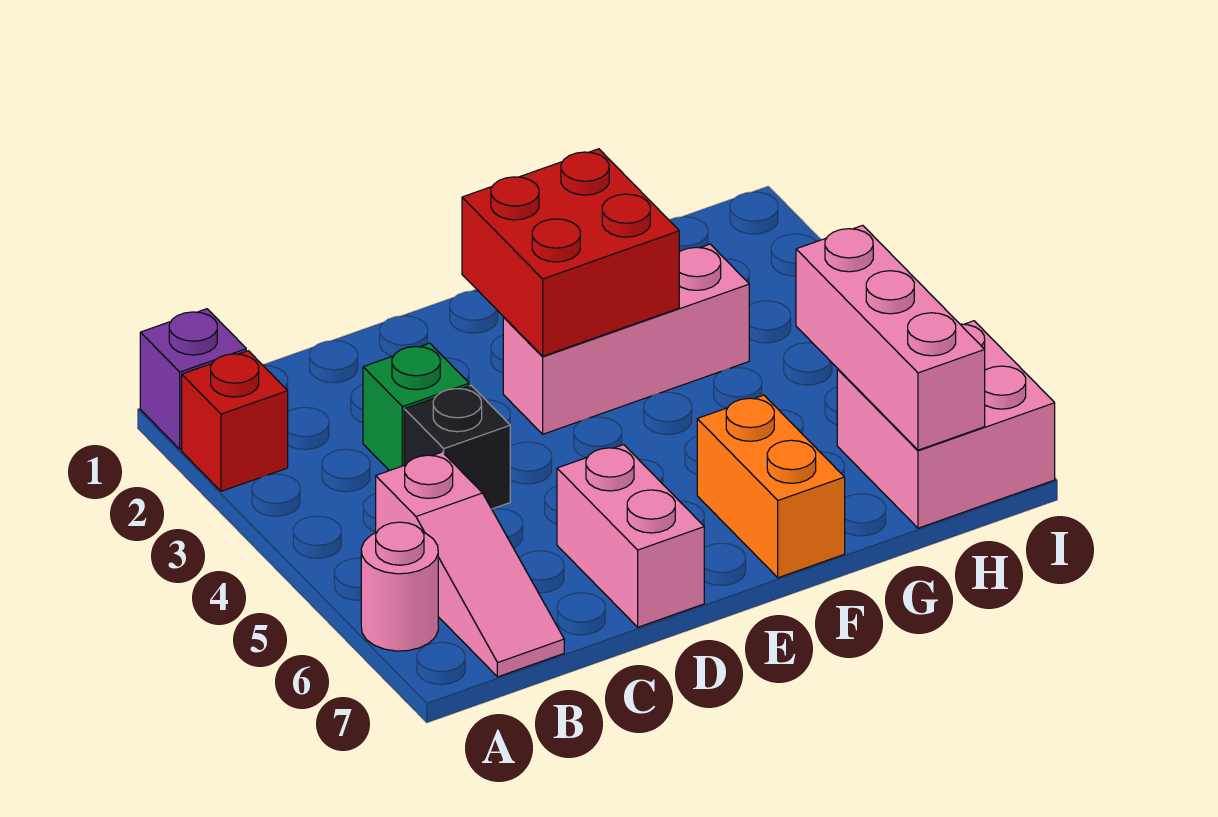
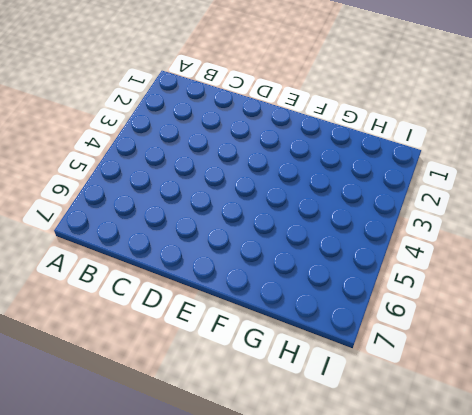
none -> purple 1x1 brick [140,309,246,449]
none -> red 1x1 brick [182,351,288,491]
none -> pink 1x1 round brick [361,522,438,651]

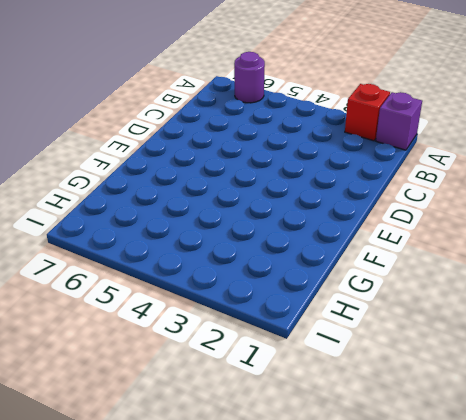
purple 1x1 round brick [234,52,265,103] -> pink 1x1 round brick [361,522,438,651]
none -> pink 1x3 slope [376,452,564,677]
none -> green 1x1 brick [363,343,469,471]
none -> black 1x1 brick [404,385,510,509]

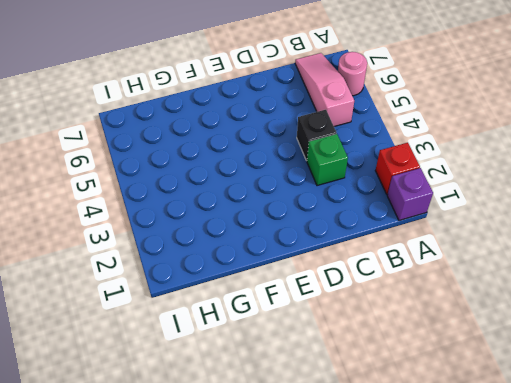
none -> pink 1x2 brick [557,445,704,627]
none -> pink 1x3 brick [503,244,749,434]
none -> orange 1x2 brick [697,395,845,578]

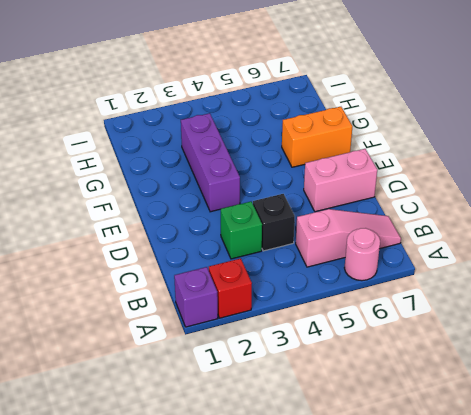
purple 1x3 brick [181,113,240,212] -> pink 1x3 brick [503,244,749,434]
none -> pink 2x2 brick [837,321,1055,528]
none -> red 2x2 brick [462,149,679,356]
none -> pink 1x3 brick [796,225,985,450]

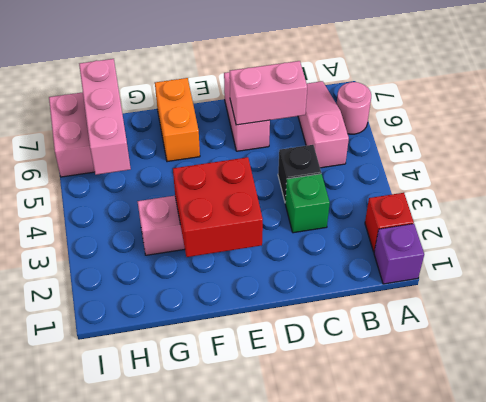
pink 1x2 brick [230,61,307,125] -> none

